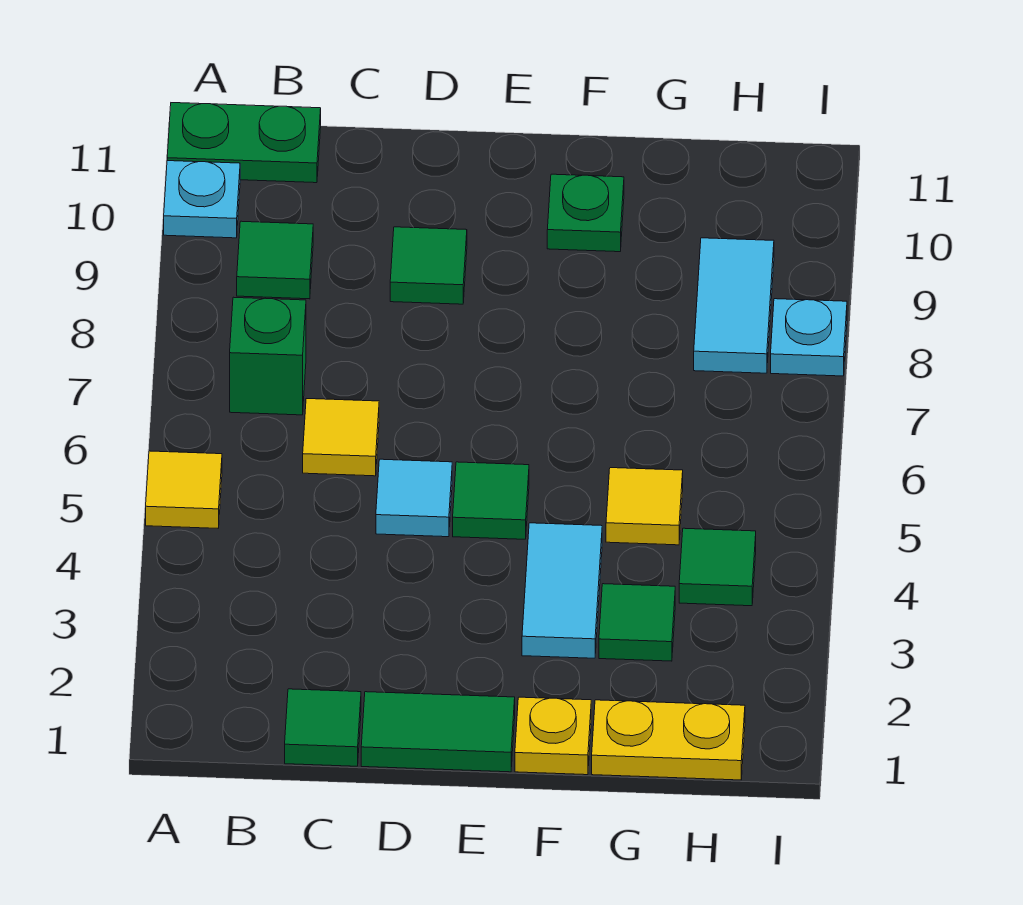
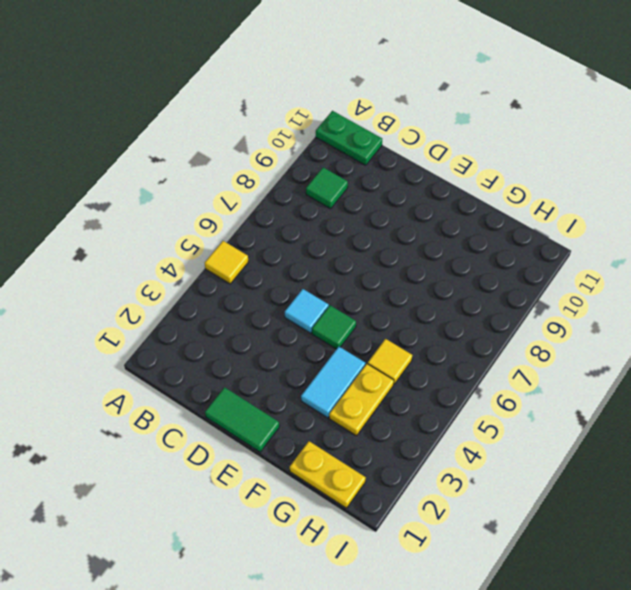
yellow 1x2 plate [329,364,394,436] -> green 1x1 tile [599,584,675,661]
none -> cyan 1x1 plate [164,161,240,238]
none -> green 1x1 brick [230,297,306,415]
none -> green 1x1 tile [285,689,361,766]

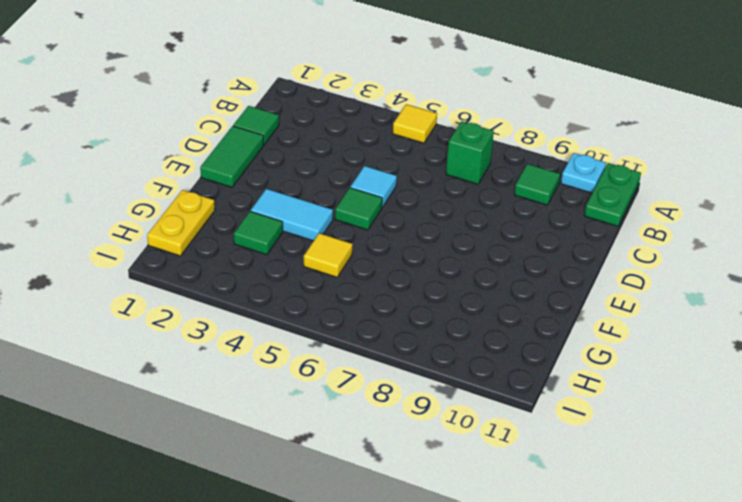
none -> yellow 1x1 tile [303,399,379,476]
none -> green 1x1 tile [390,227,467,304]
none -> yellow 1x1 plate [515,697,591,775]

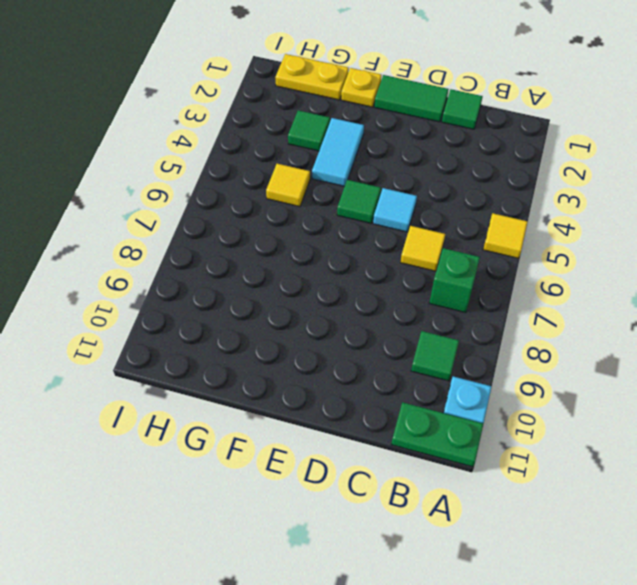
none -> green 1x1 tile [390,227,467,304]
none -> green 1x1 plate [547,174,624,252]
none -> green 1x1 tile [679,528,756,606]

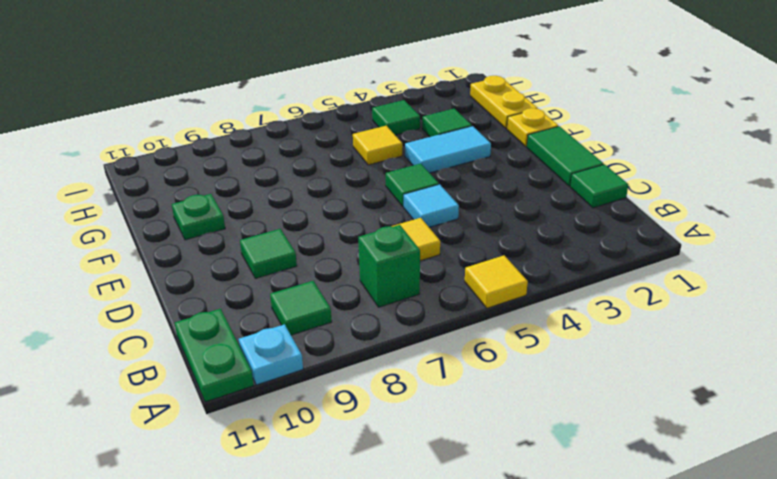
none -> cyan 1x2 tile [694,238,774,373]
none -> cyan 1x1 plate [771,299,847,376]

